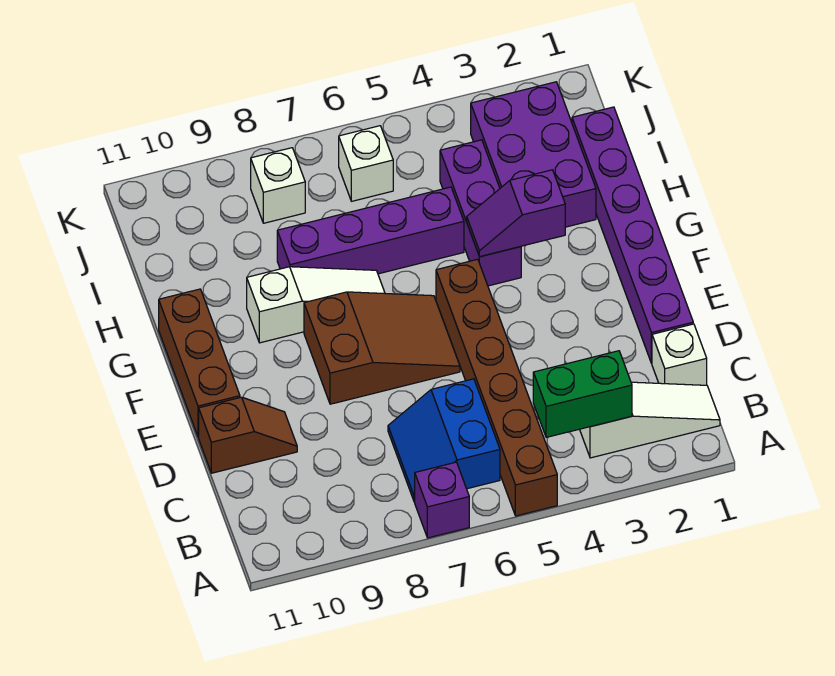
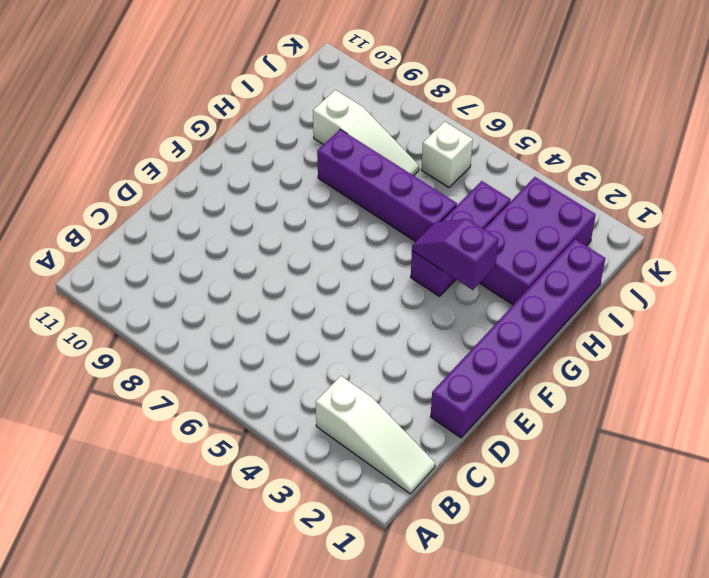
white 1x3 slope [313,90,419,176] -> white 1x3 slope moved to [247,267,385,343]
none -> brown 1x6 brick [436,259,557,516]
none -> purple 1x1 brick [415,462,469,538]
none -> blue 2x2 slope [388,379,500,502]

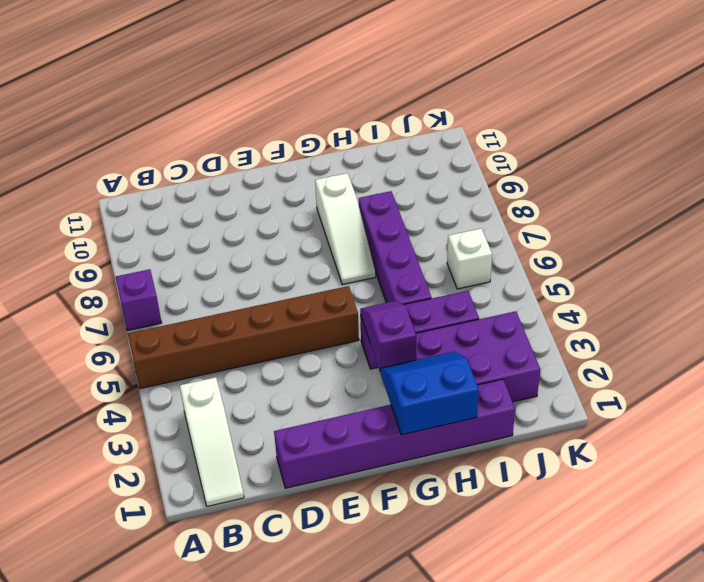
blue 2x2 slope [380,352,479,435] -> blue 2x2 slope moved to [388,379,500,502]
none -> white 1x1 brick [652,324,707,385]
none -> brown 1x2 slope [199,397,297,473]
none -> brown 2x3 slope [304,292,460,404]

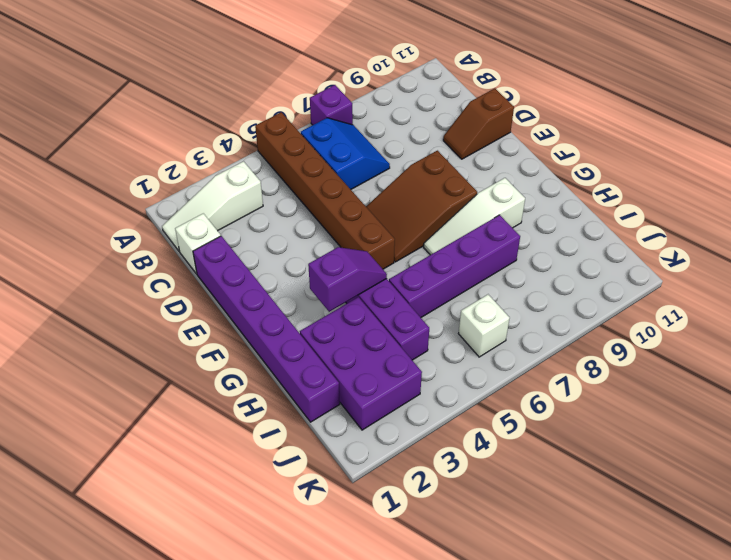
none -> brown 1x3 brick [159,289,240,437]
none -> white 1x1 brick [251,148,305,223]
none -> green 1x2 brick [533,351,632,437]

